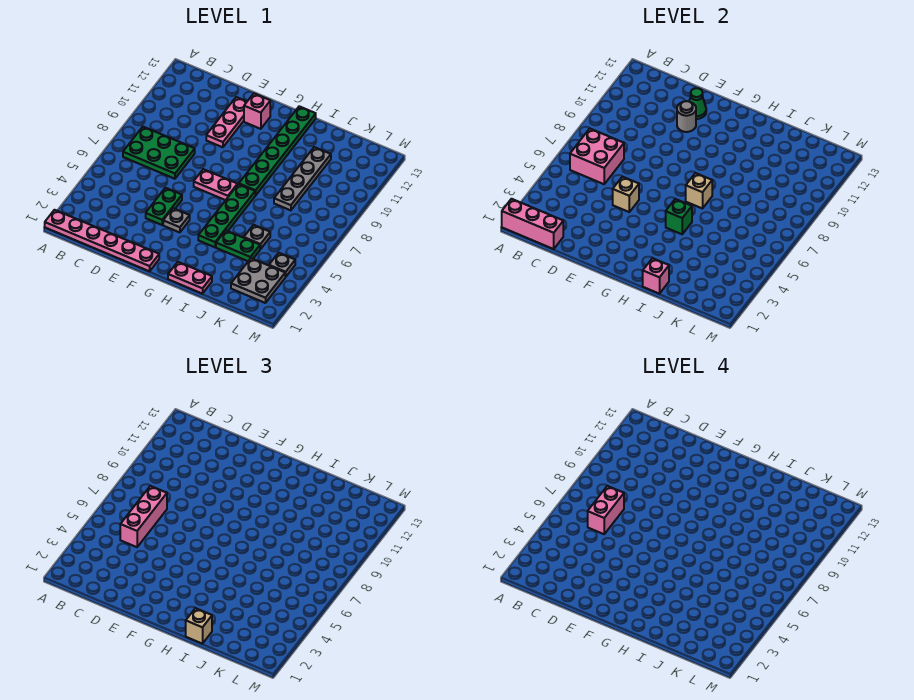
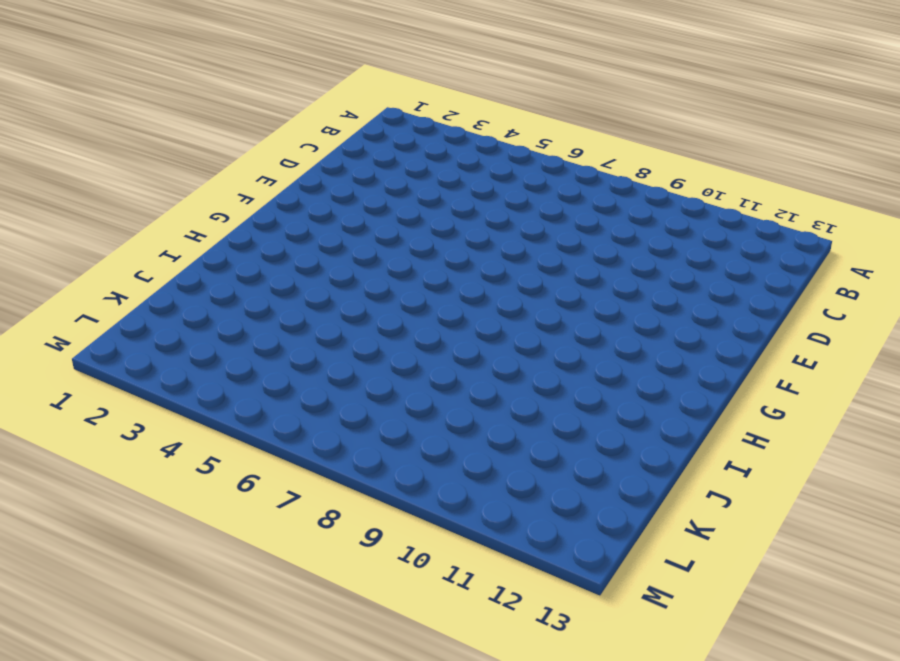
none -> pink 1x6 plate [45,210,159,271]
none -> green 2x3 plate [123,127,195,179]
none -> green 1x2 plate [146,188,182,225]

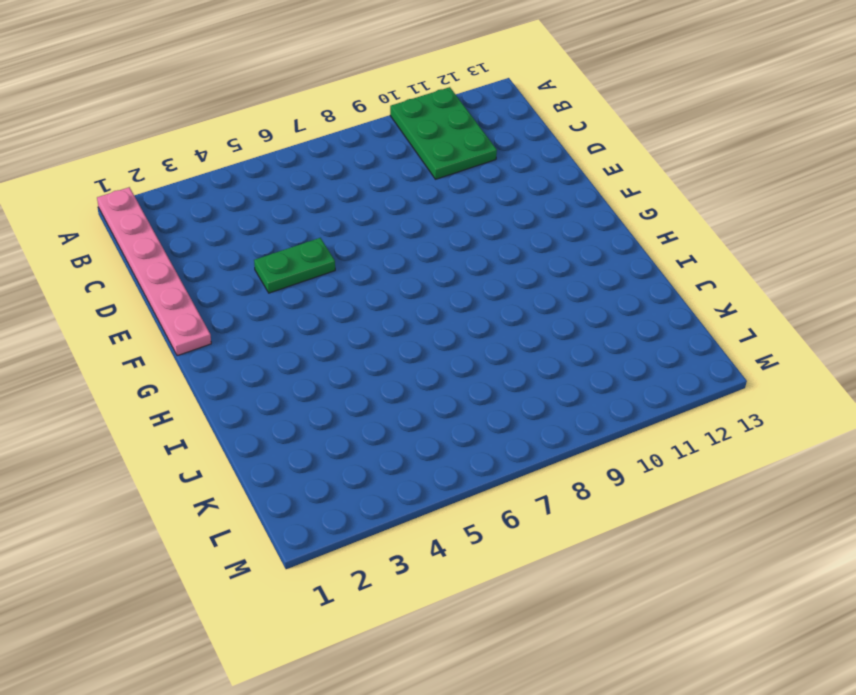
green 2x3 plate [390,87,497,179] -> green 2x3 plate moved to [123,127,195,179]
none -> pink 1x3 plate [206,97,247,147]
none -> grey 1x1 plate [163,208,190,232]
none -> pink 1x2 plate [194,169,238,200]

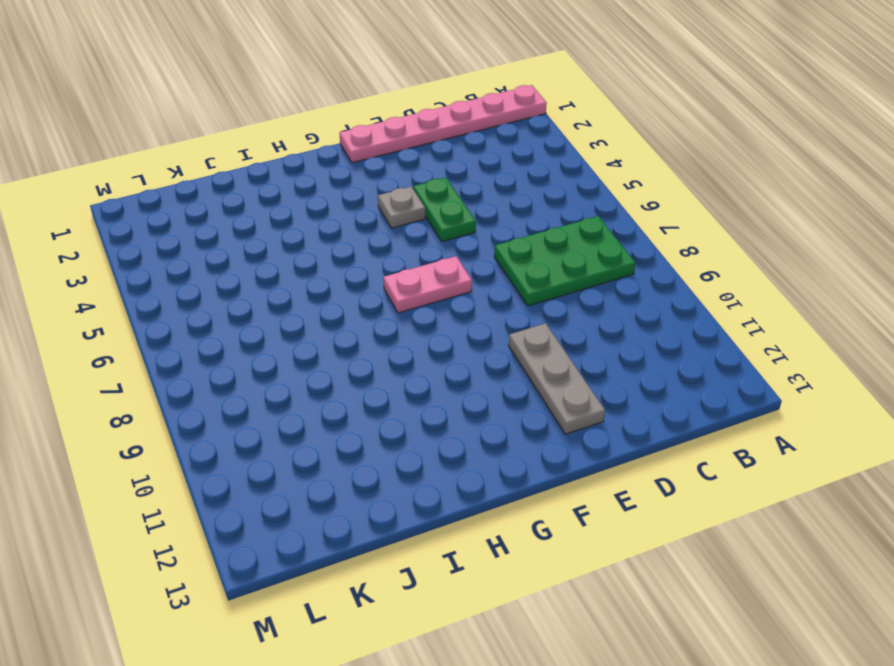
grey 1x3 plate [509,323,605,434] -> pink 1x3 plate [206,97,247,147]
none -> pink 1x1 brick [244,94,270,129]
none -> pink 1x2 plate [168,262,212,294]
none -> green 1x4 plate [198,184,256,247]

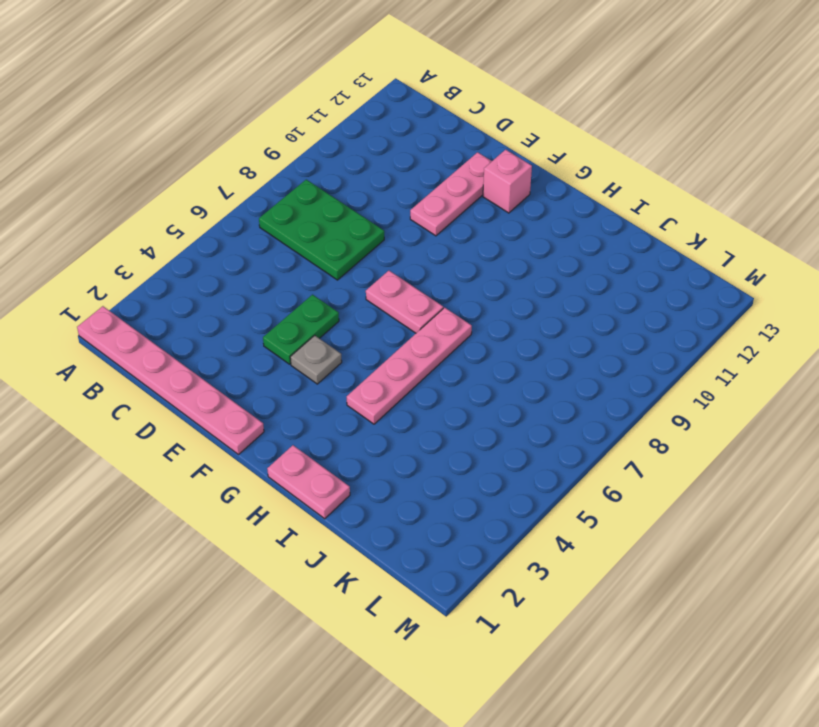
pink 1x4 plate [347,308,472,424] -> green 1x4 plate [198,184,256,247]
none -> green 1x6 plate [239,106,316,195]
none -> green 1x2 plate [216,231,260,261]
none -> grey 1x1 plate [244,225,270,249]

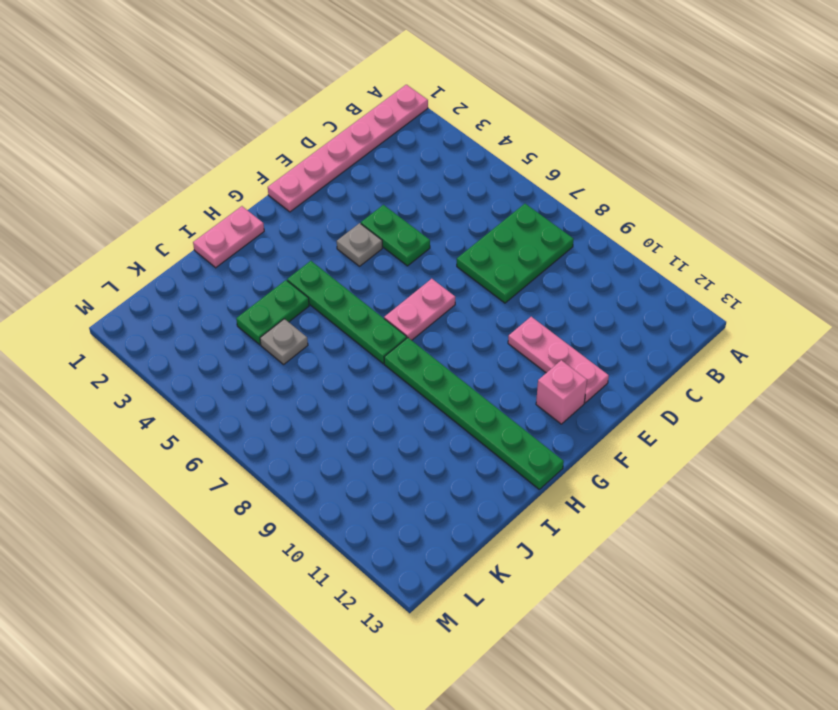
none -> grey 1x4 plate [274,147,331,210]
none -> grey 2x2 plate [231,258,285,303]
none -> grey 1x1 plate [269,253,295,277]

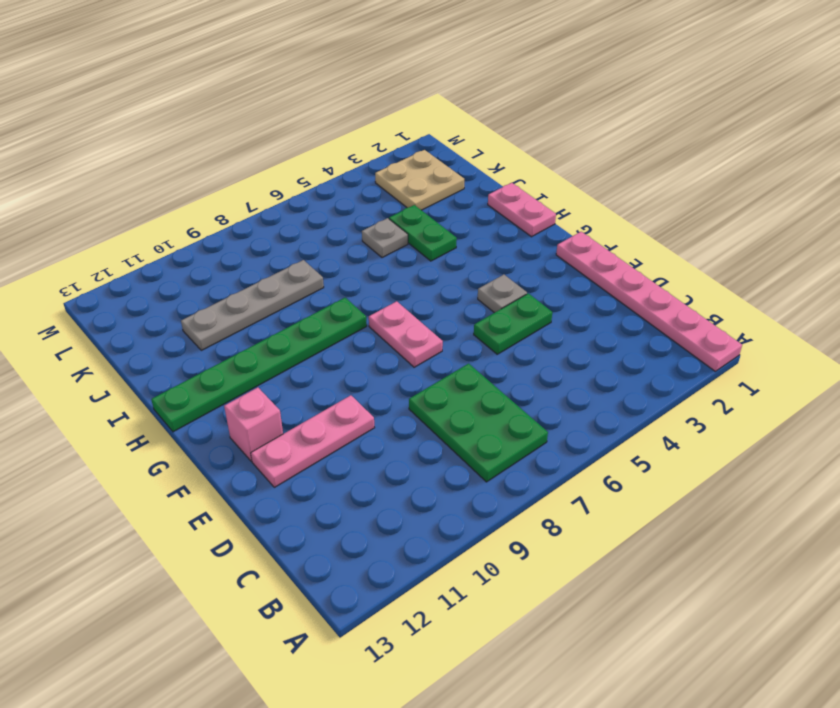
tan 2x2 plate [375,150,464,210] -> grey 2x2 plate [231,258,285,303]
none -> green 1x4 plate [198,184,256,247]
none -> grey 1x1 plate [269,253,295,277]
none -> pink 1x3 brick [502,199,563,249]

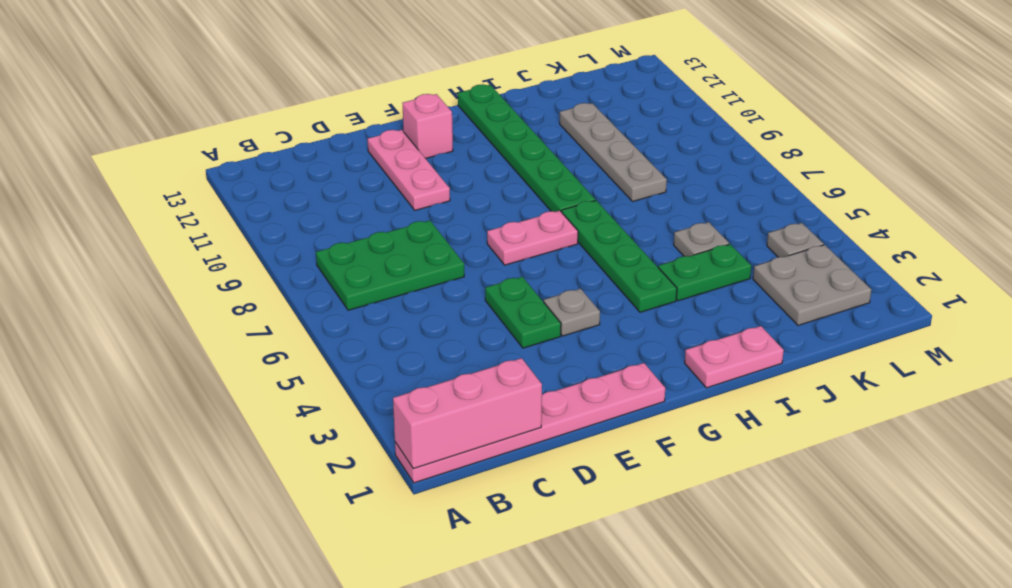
none -> pink 2x2 brick [570,129,624,184]
none -> tan 1x1 brick [613,177,639,212]
none -> grey 1x1 round brick [677,101,696,132]

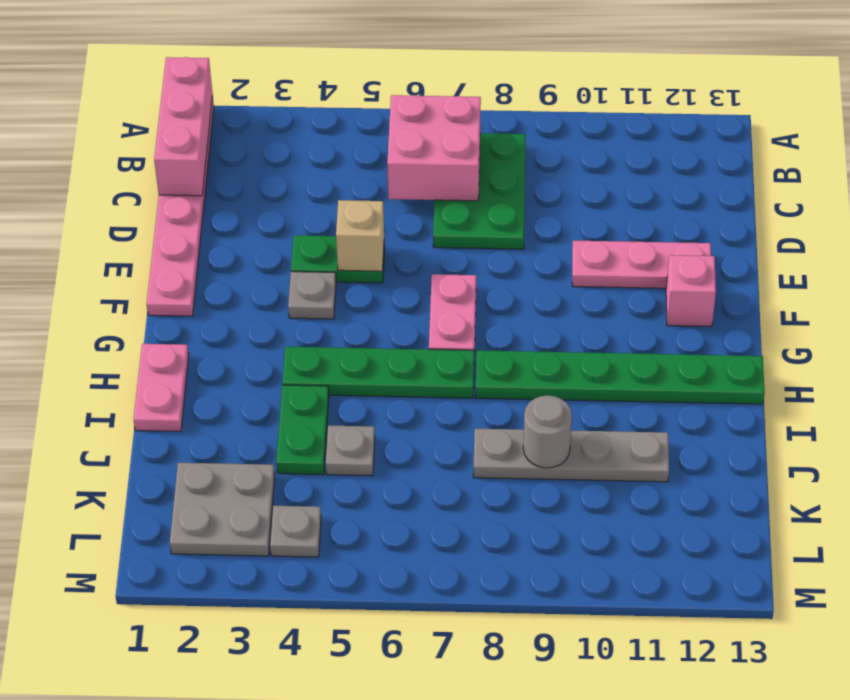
grey 1x1 round brick [523,395,572,468] -> grey 1x1 round brick moved to [677,101,696,132]
none -> green 1x1 cone [689,88,706,119]
none -> green 1x1 brick [666,199,692,234]
none -> tan 1x1 brick [686,173,712,209]

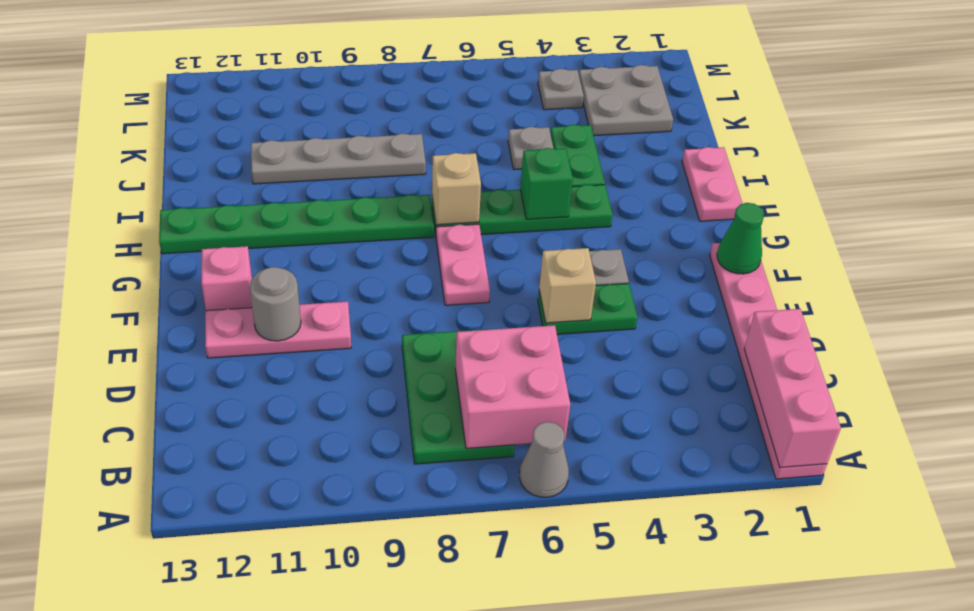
grey 1x1 cone [520,422,569,497] -> none
green 1x1 cone [717,203,764,274] -> green 1x1 cone moved to [689,88,706,119]
none -> pink 1x1 brick [643,258,669,294]
none -> pink 1x3 brick [120,486,167,547]
none -> tan 1x1 brick [186,608,212,644]

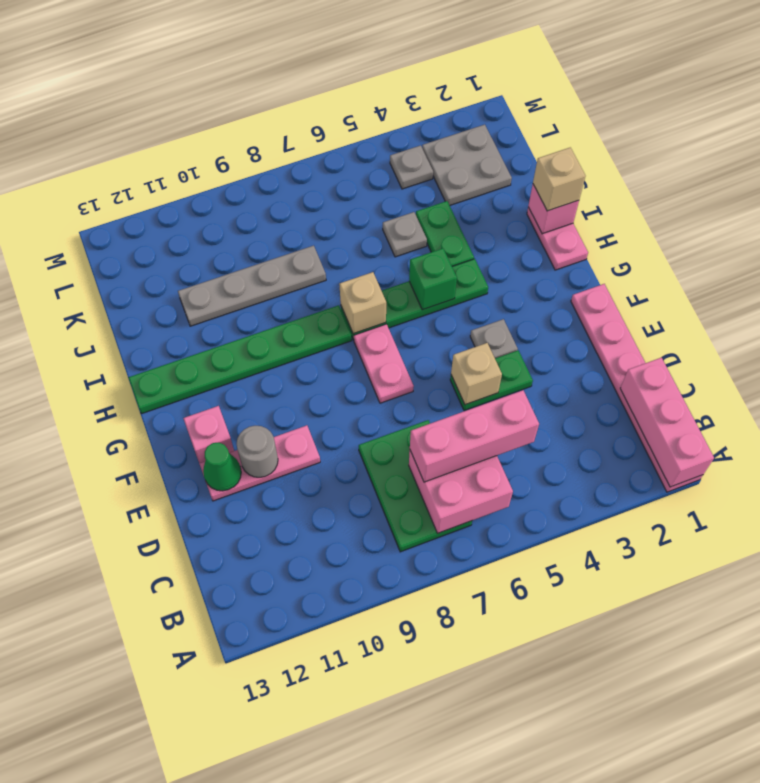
none -> pink 1x2 brick [588,486,624,534]

